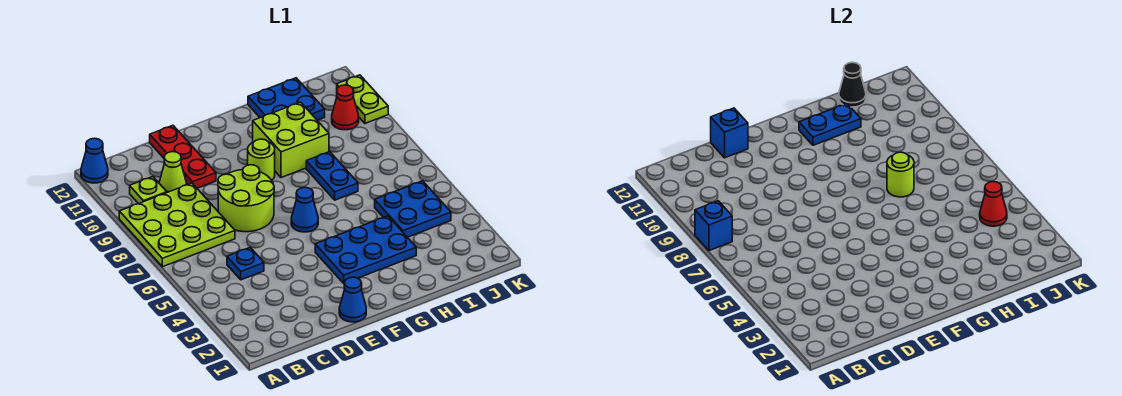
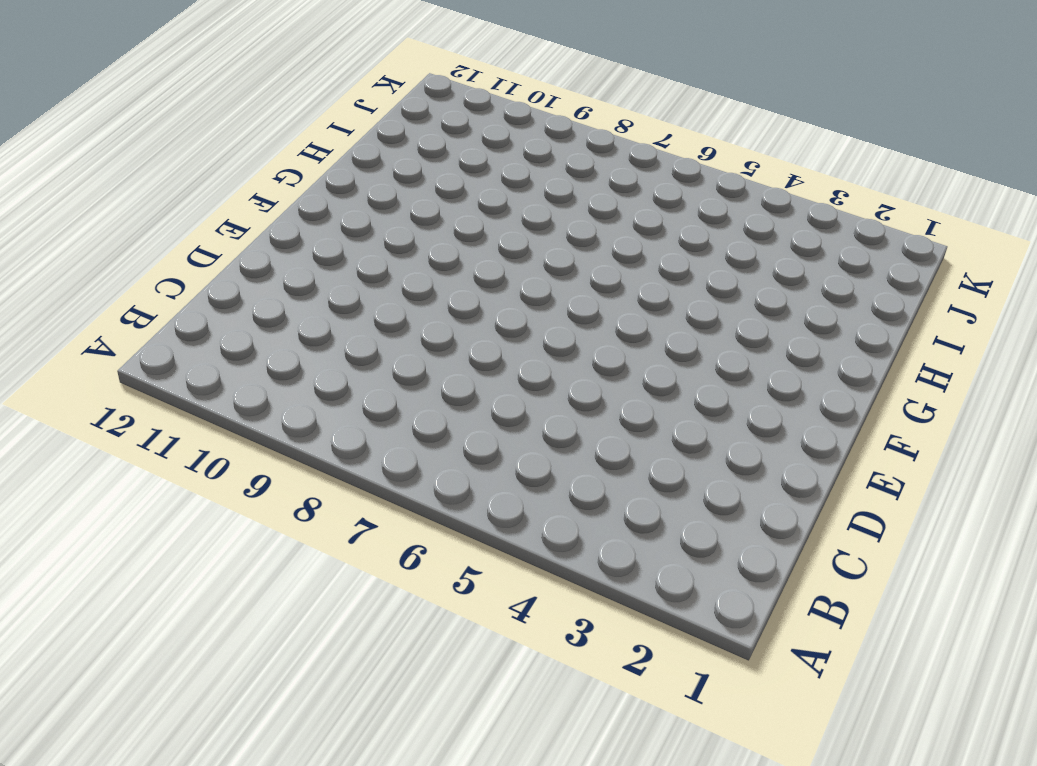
none -> lime 3x3 plate [119,183,235,267]
none -> blue 1x1 cone [81,138,108,183]
none -> lime 1x1 plate [130,177,167,204]

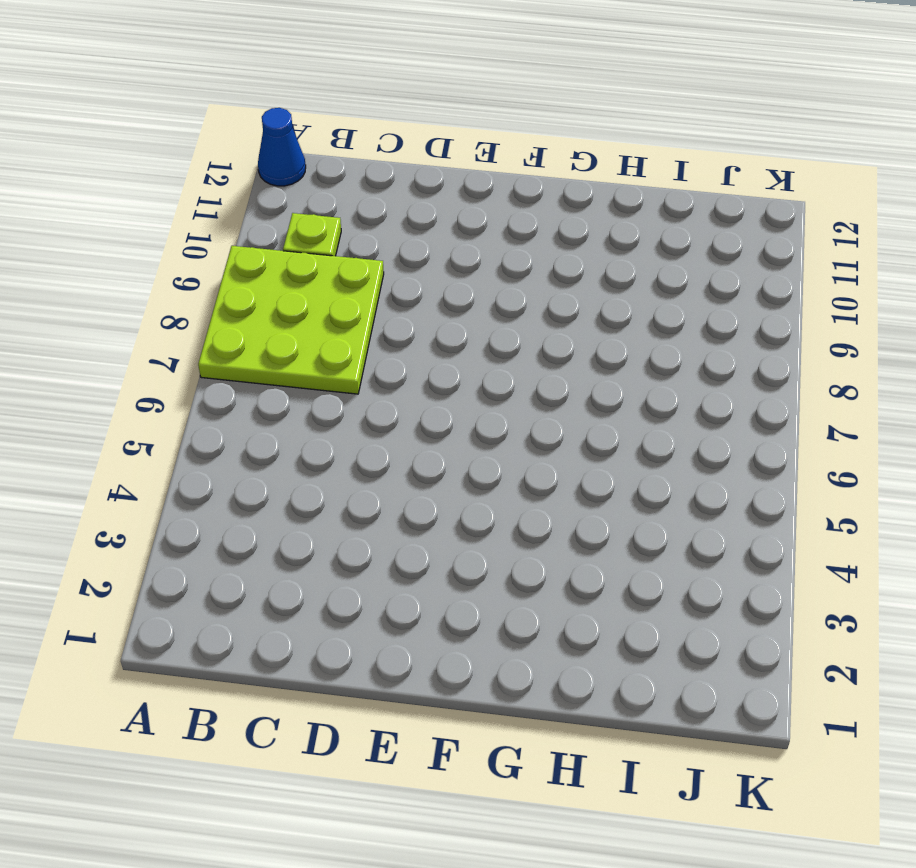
none -> blue 1x1 plate [227,248,264,280]
none -> lime 1x1 cone [159,152,186,192]
none -> lime 2x2 round brick [218,165,274,232]

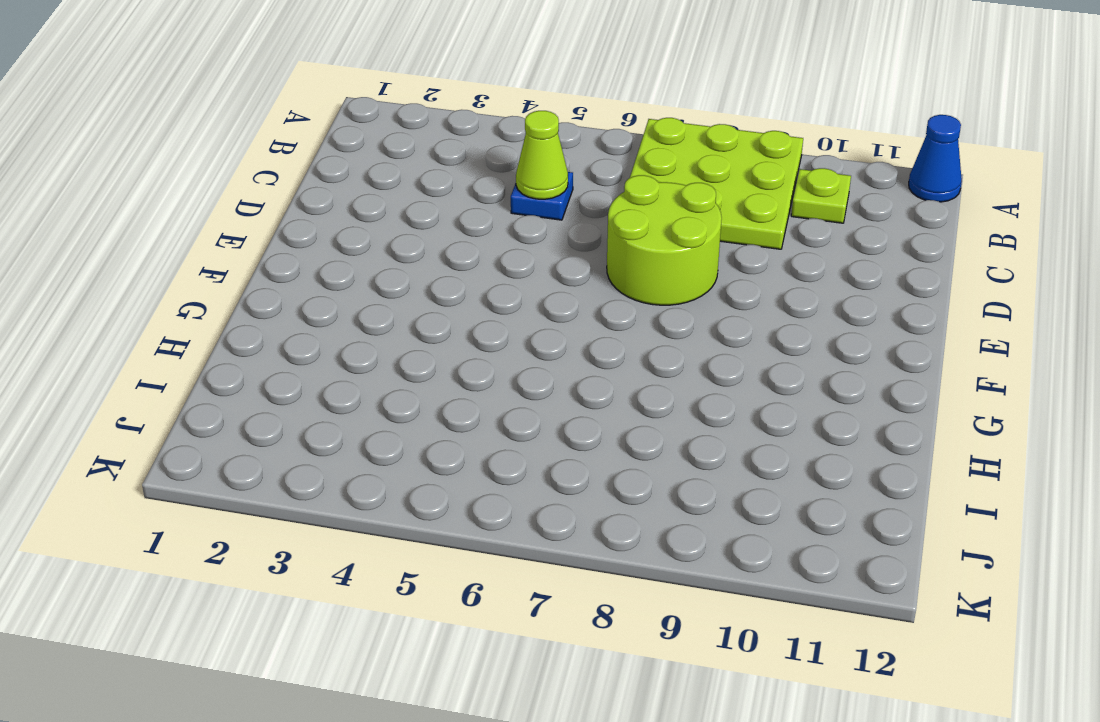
lime 1x1 cone [516,111,568,199] -> lime 1x1 cone moved to [159,152,186,192]
none -> red 1x3 plate [150,125,216,188]
none -> blue 1x1 cone [339,277,366,322]
none -> blue 2x3 plate [315,216,416,283]

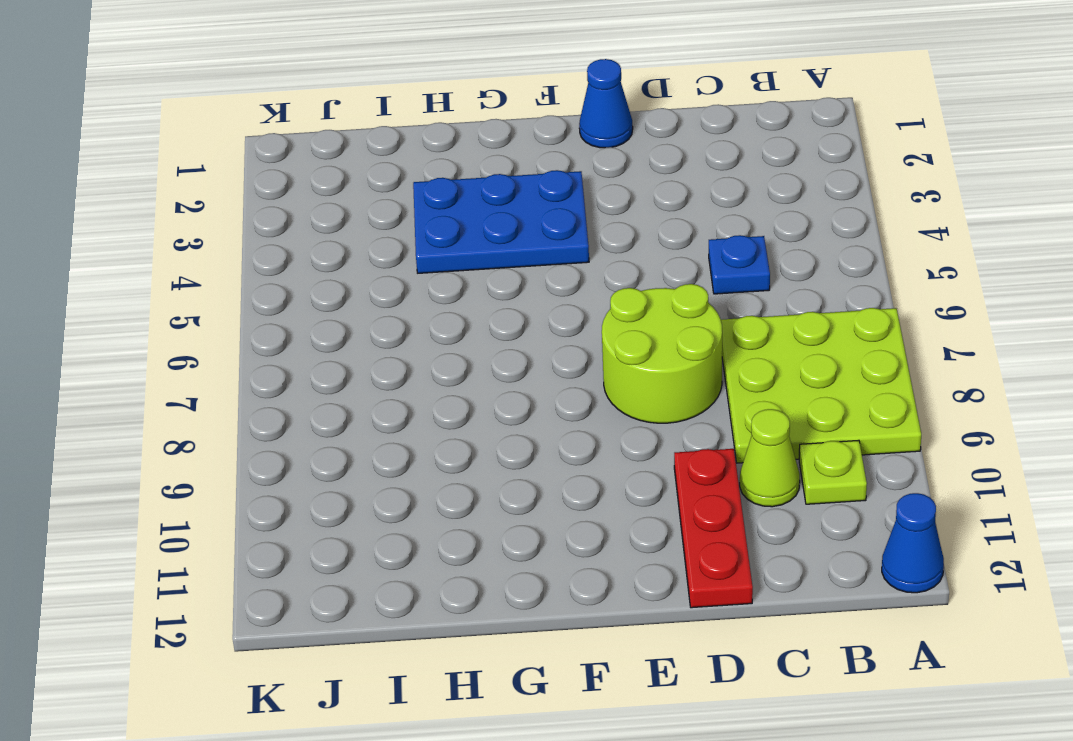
none -> blue 1x1 cone [291,187,318,232]
none -> lime 1x1 round brick [248,139,275,180]
none -> lime 2x2 brick [253,102,329,178]

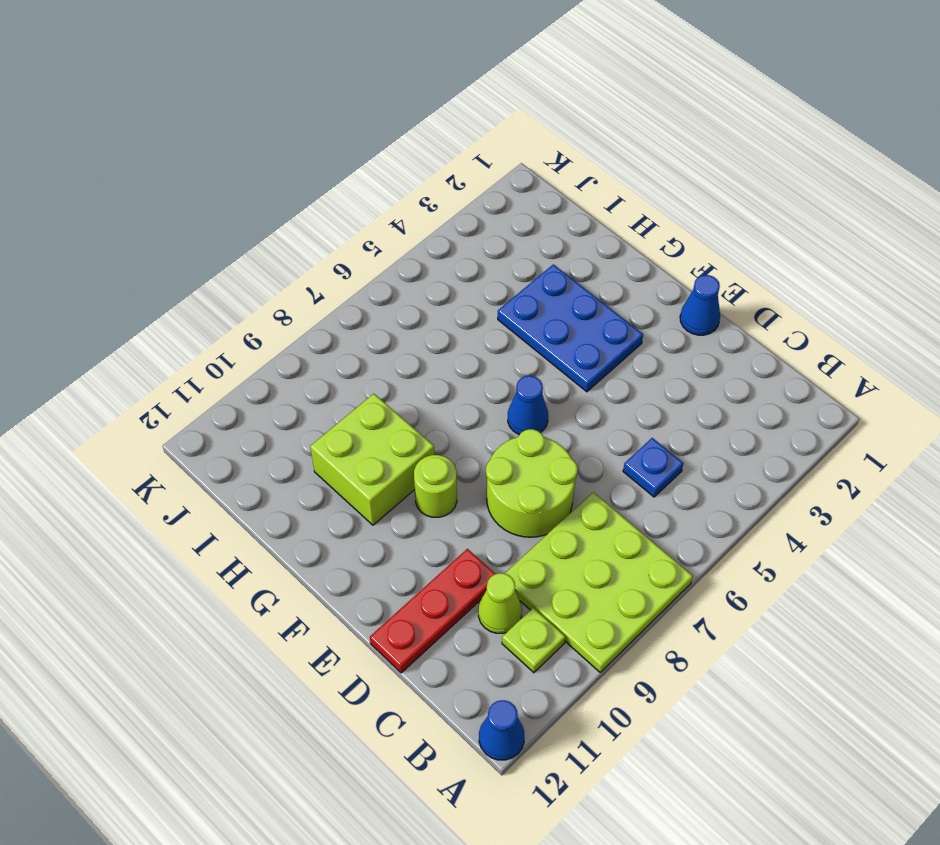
none -> blue 1x2 plate [306,152,358,200]
none -> blue 2x2 plate [248,78,325,120]
none -> blue 2x2 plate [375,181,451,237]

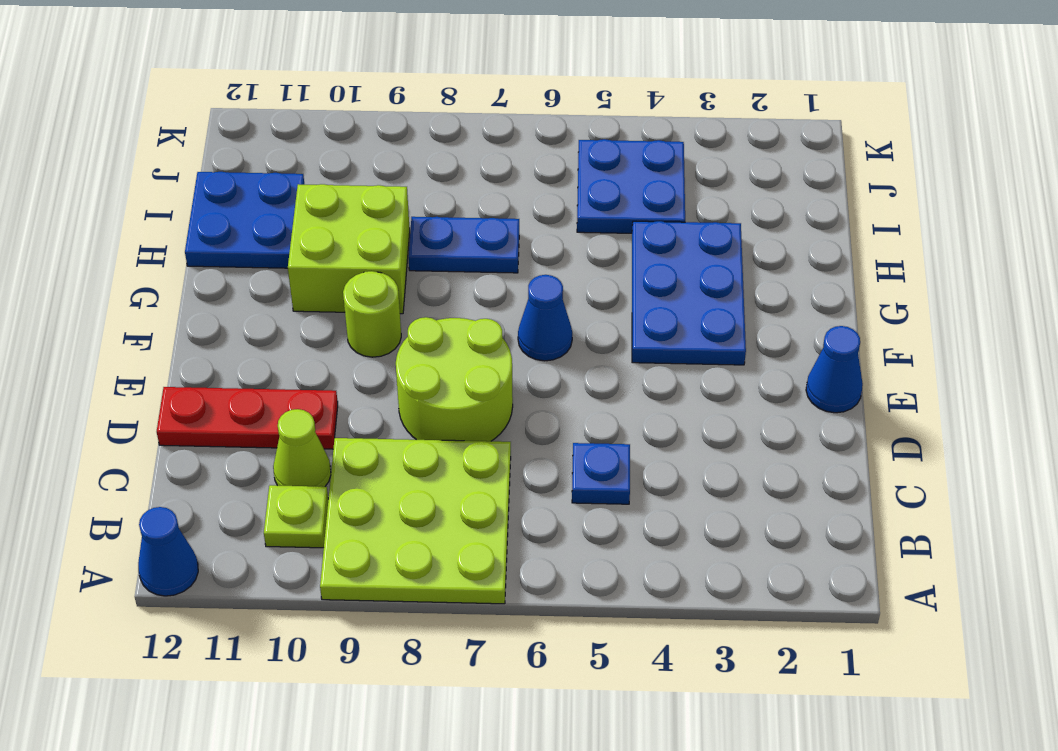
none -> red 1x1 cone [332,85,359,130]
none -> lime 1x2 plate [337,75,388,123]
none -> blue 1x1 brick [695,201,732,251]

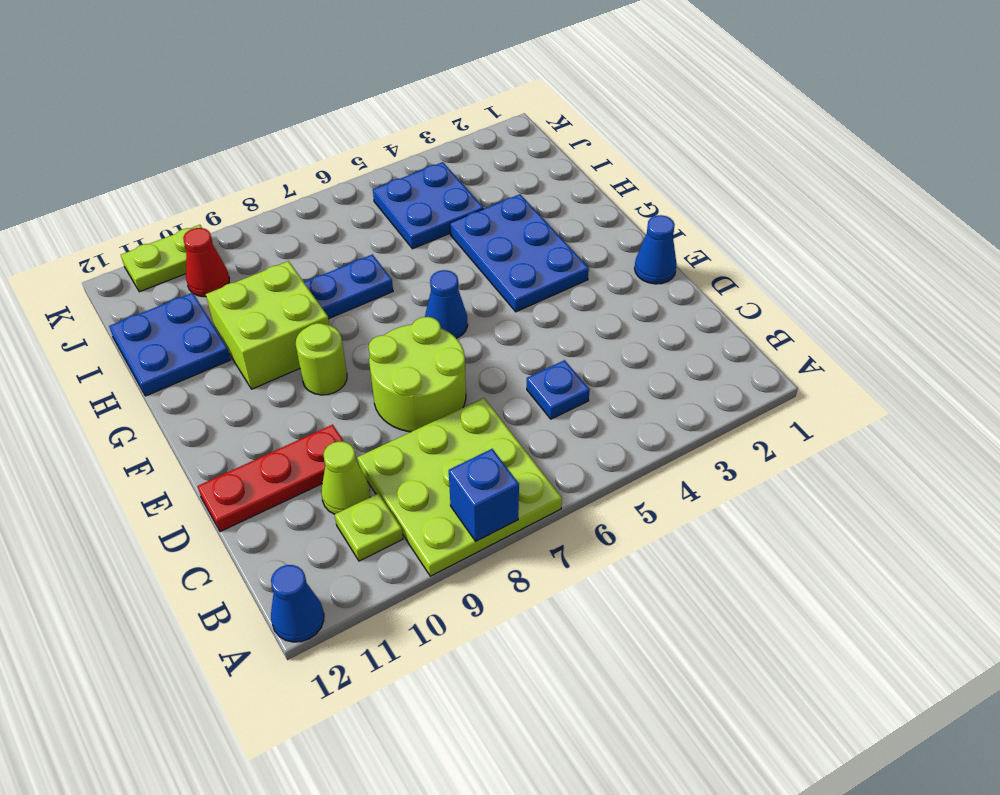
none -> blue 1x1 brick [711,108,748,158]
none -> blue 1x2 plate [799,104,861,145]
none -> lime 1x1 round brick [887,152,914,197]

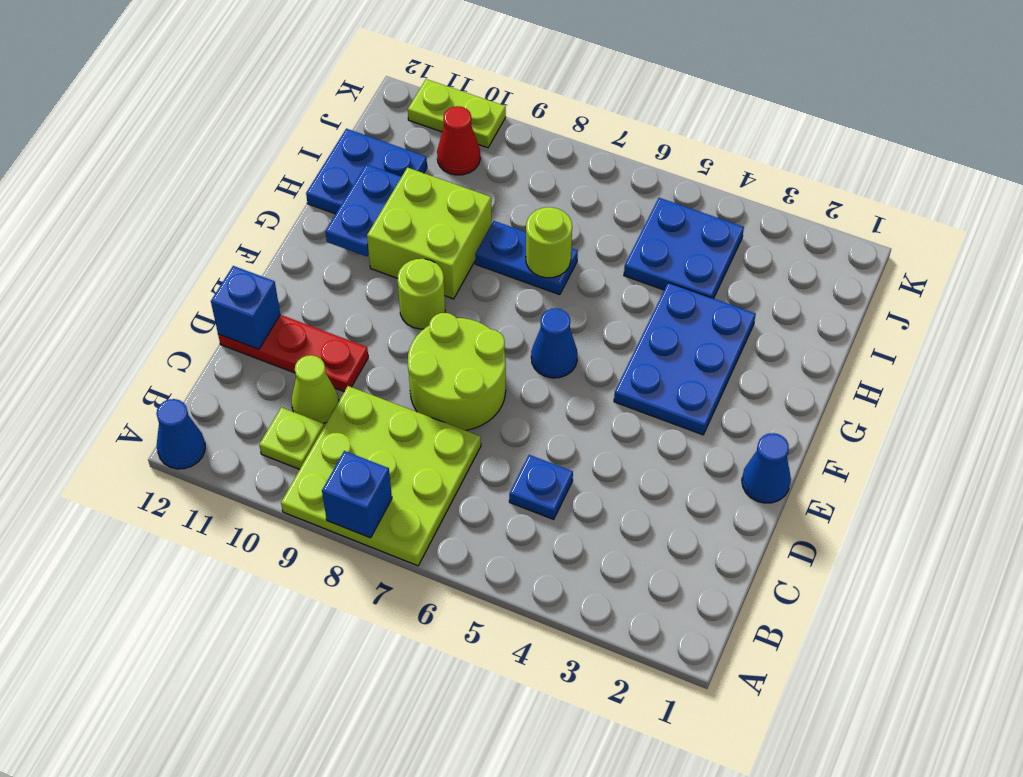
none -> black 1x1 cone [839,62,866,107]
none -> red 1x1 cone [980,182,1007,226]

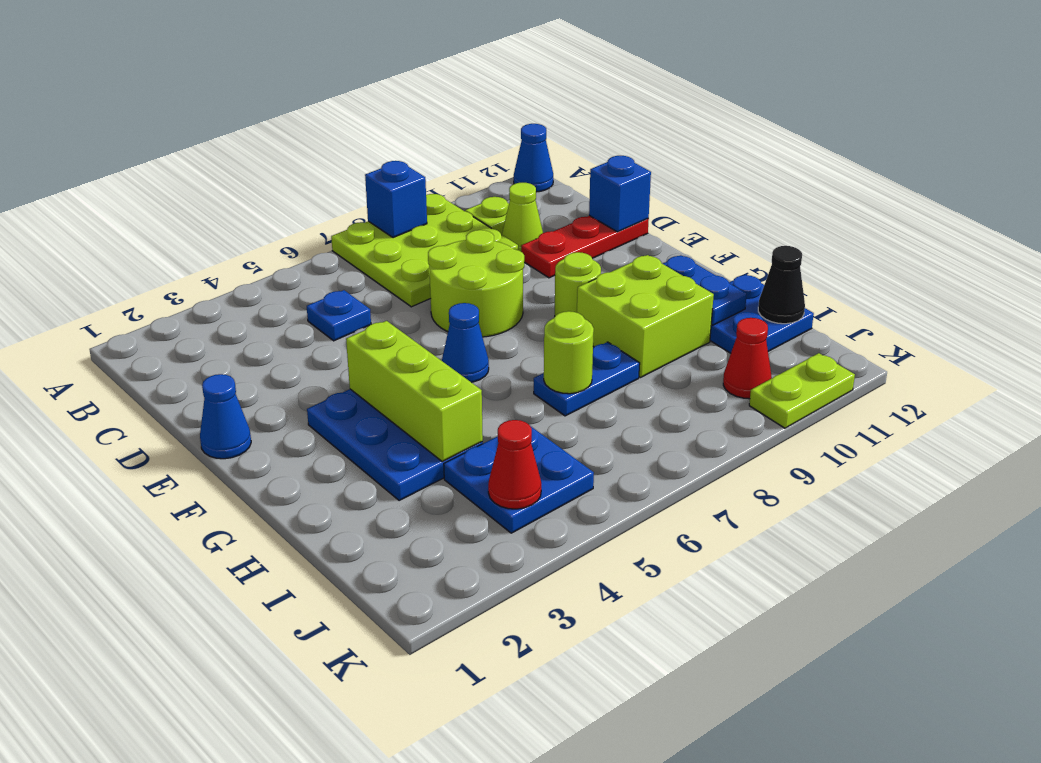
lime 1x3 brick [346,321,483,462] -> none

